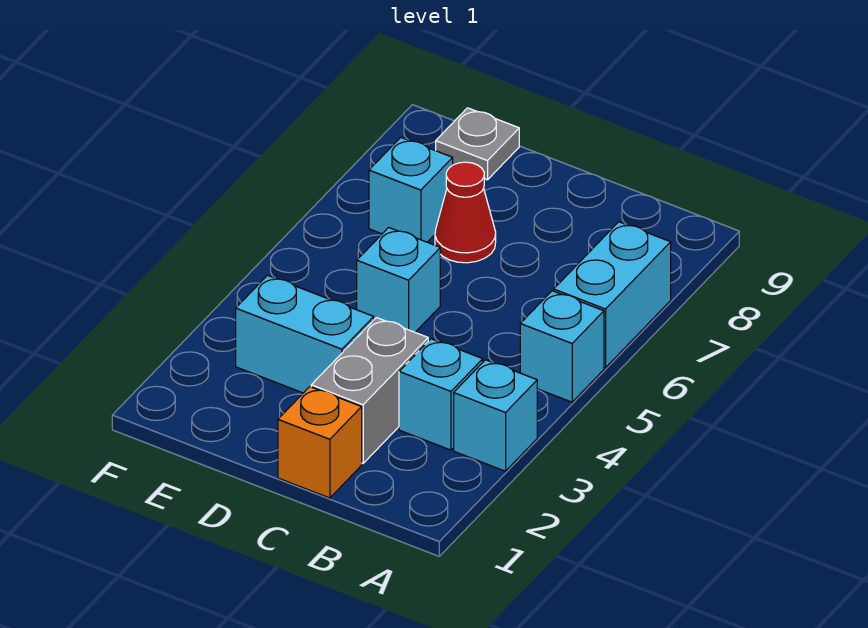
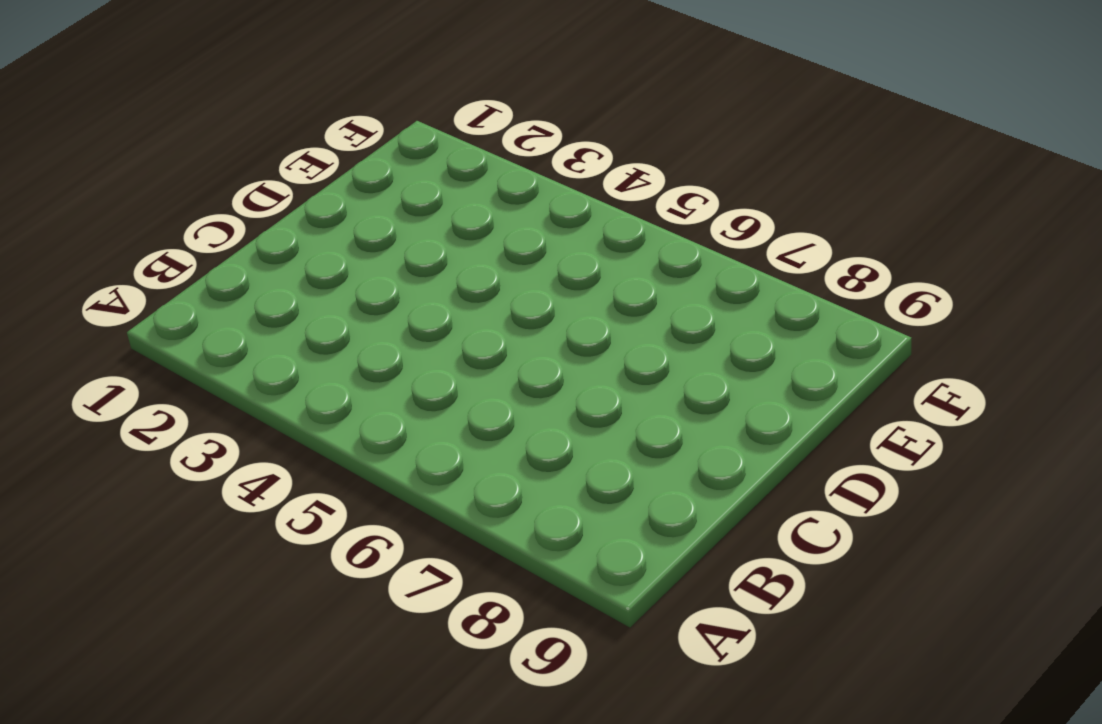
none -> cyan 1x1 brick [454,360,537,471]
none -> cyan 1x1 brick [520,291,604,402]

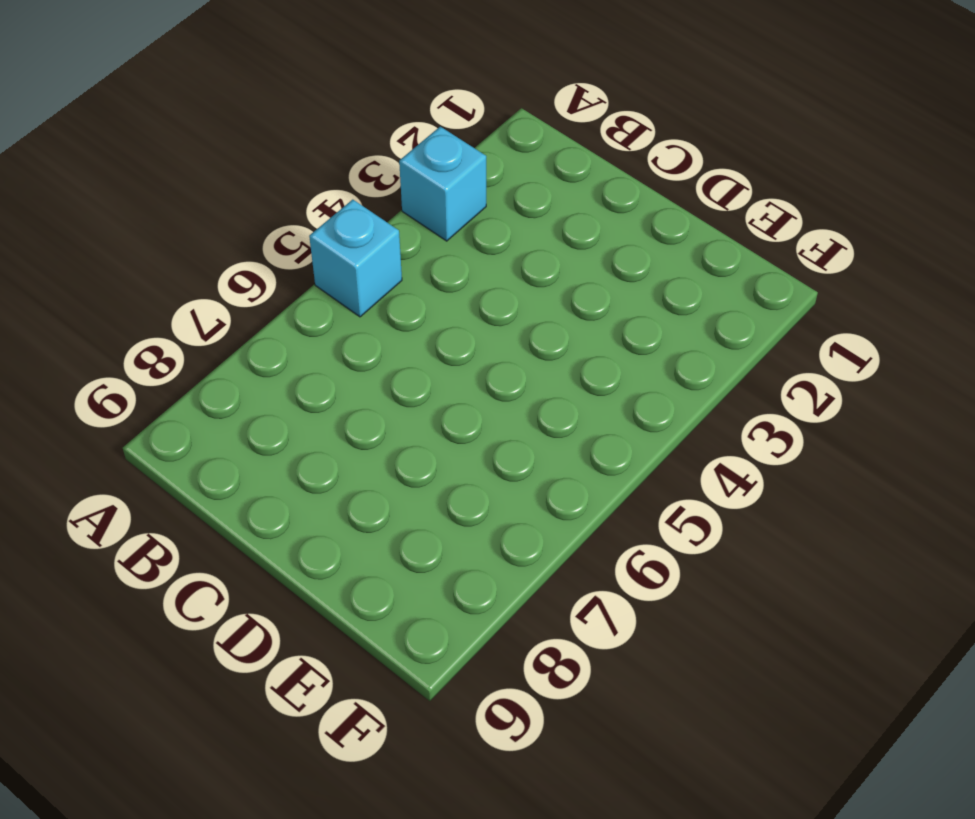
none -> cyan 1x2 brick [554,222,671,368]
none -> cyan 1x1 brick [399,339,483,450]

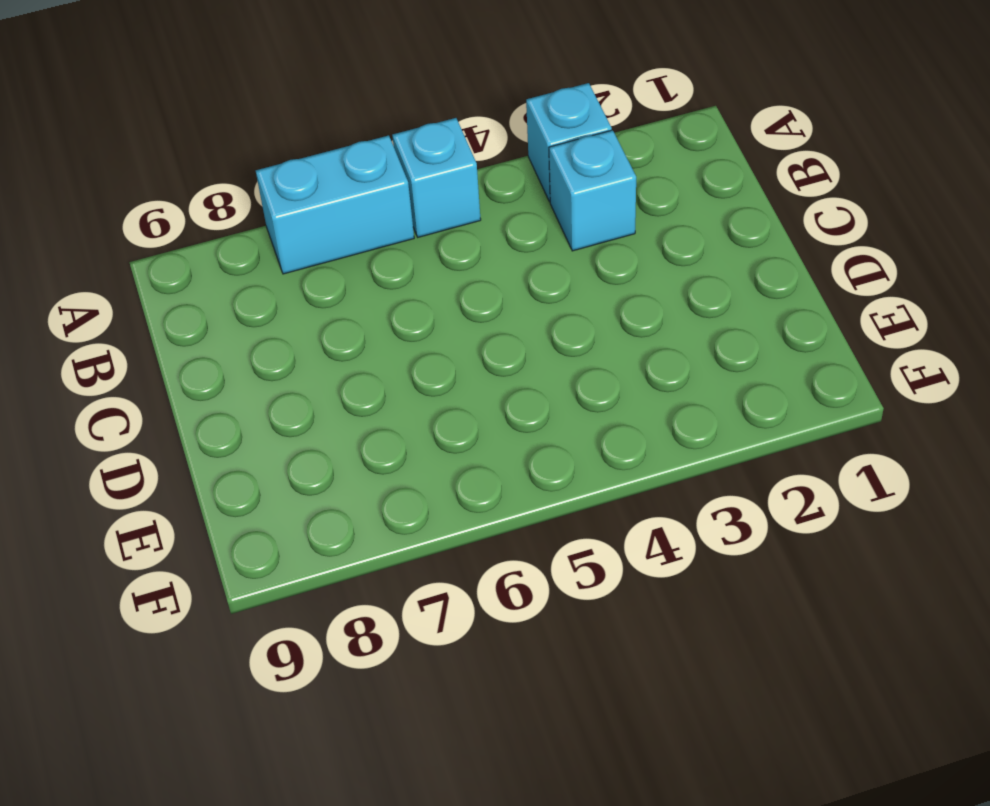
none -> orange 1x1 brick [278,387,362,498]
none -> grey 1x2 brick [311,318,428,463]

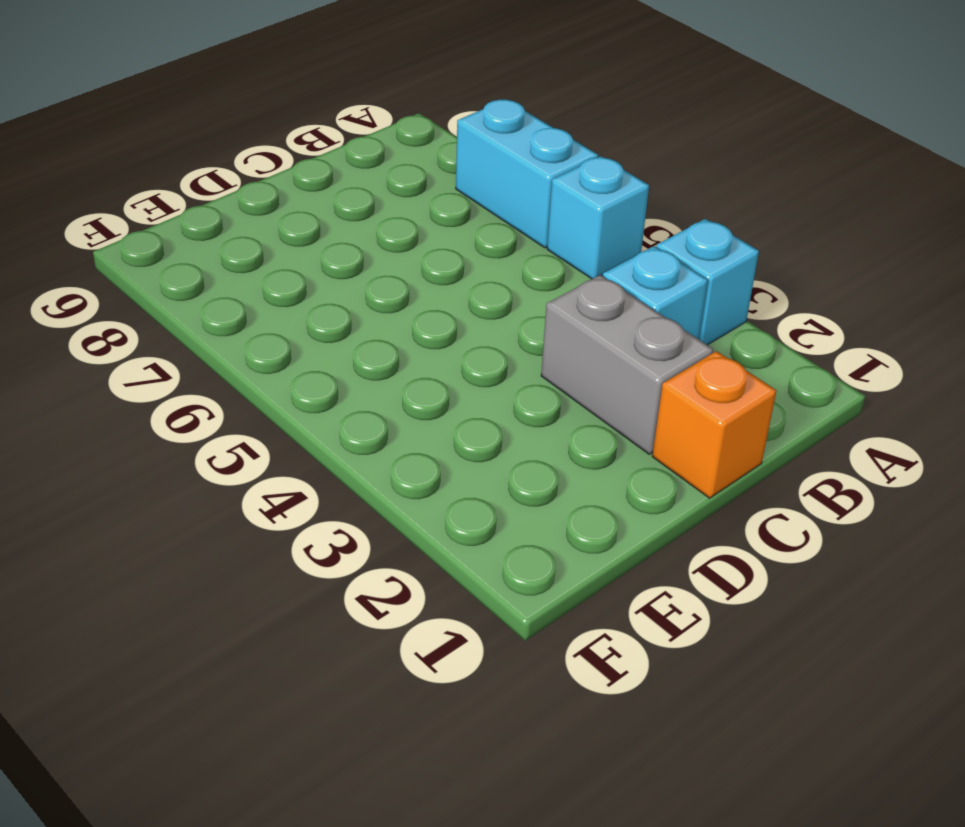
none -> cyan 1x2 brick [236,275,374,393]
none -> cyan 1x1 brick [357,227,440,332]

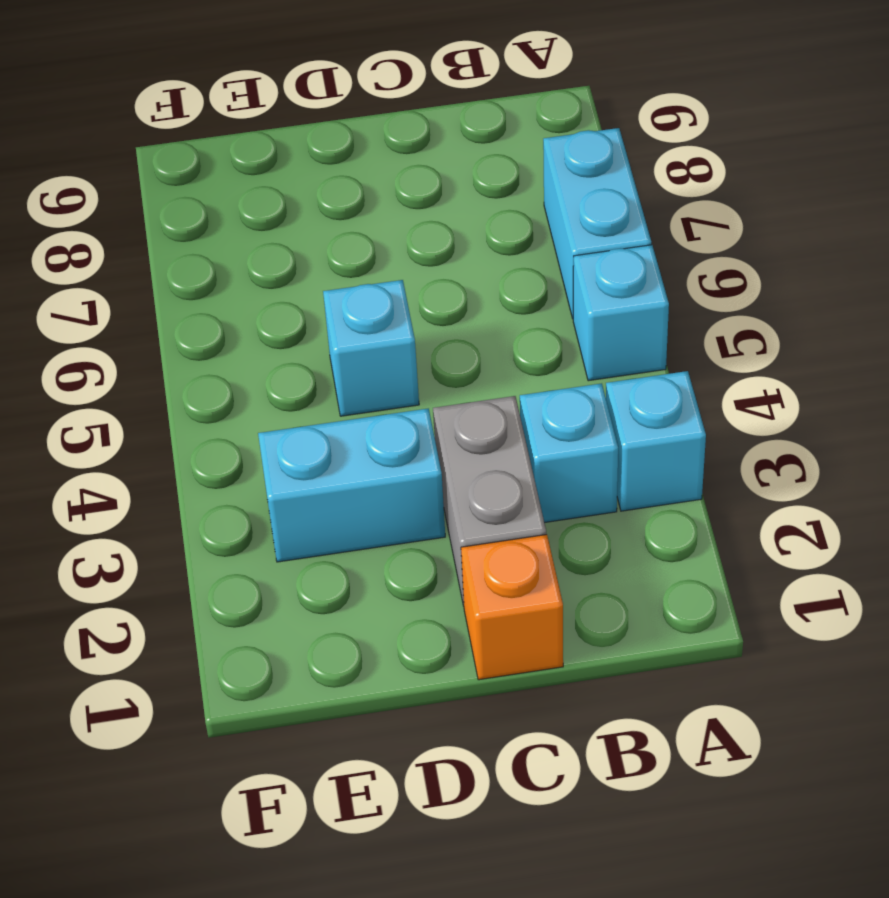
none -> red 1x1 cone [435,162,496,263]
none -> cyan 1x1 brick [369,137,453,242]

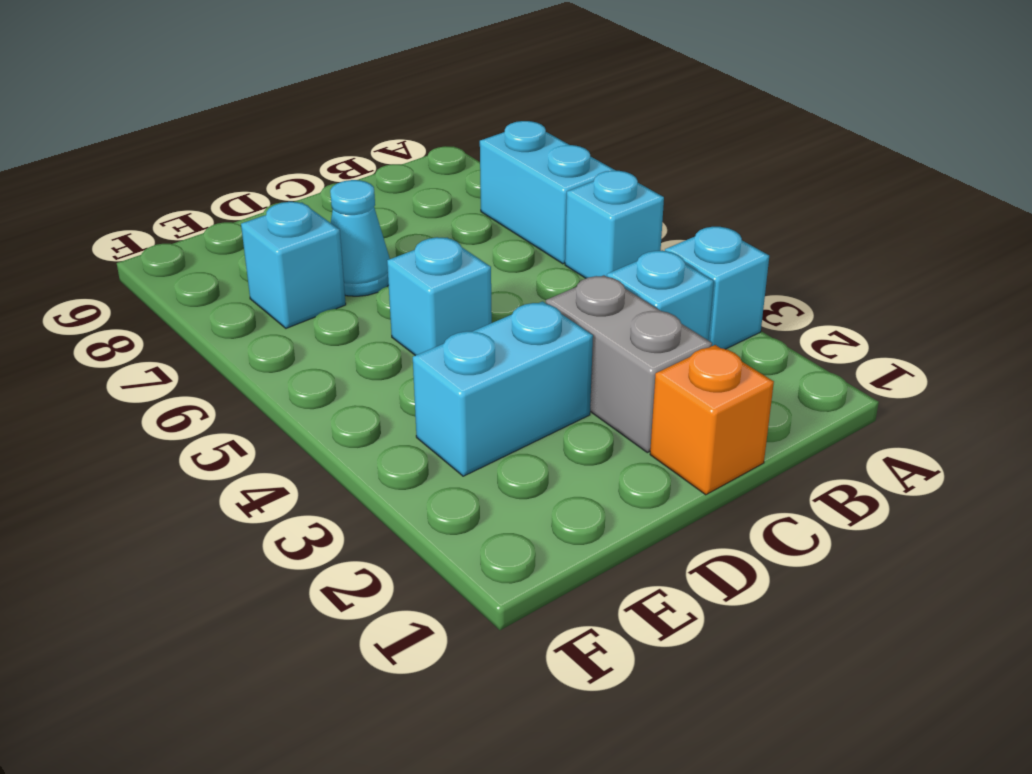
cyan 1x1 cone [330,180,390,296] -> red 1x1 cone [435,162,496,263]
none -> grey 1x1 plate [436,108,519,180]

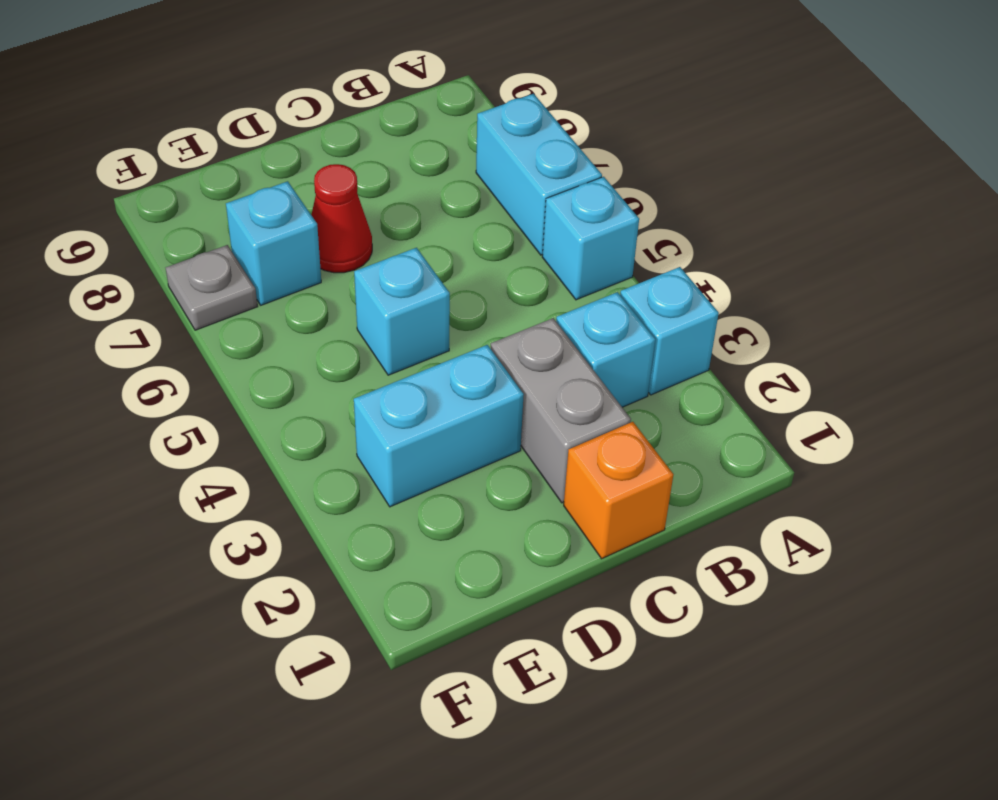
grey 1x1 plate [166,245,258,330] -> grey 1x1 plate moved to [436,108,519,180]

